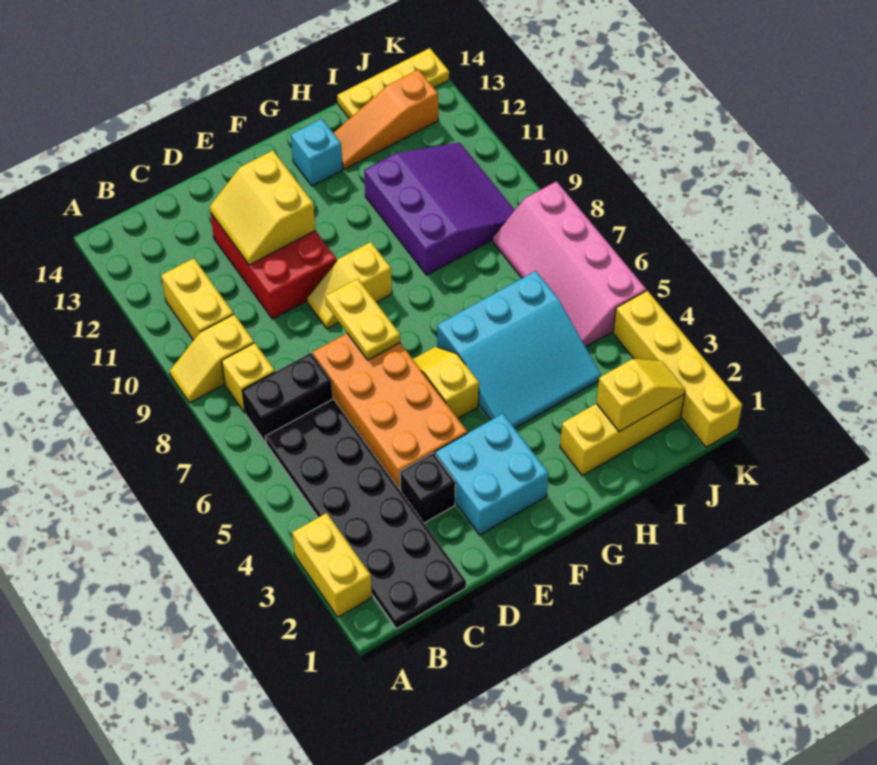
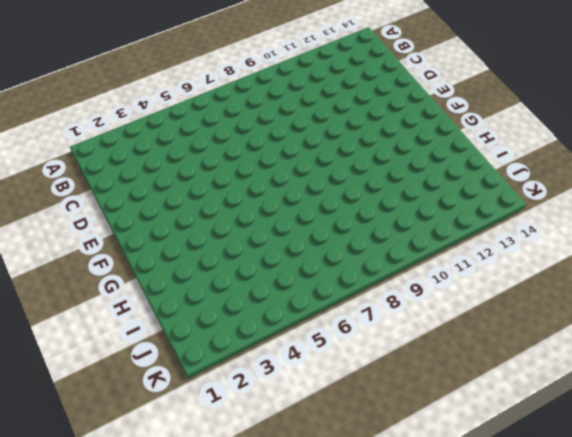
none -> yellow 1x2 brick [292,513,372,617]
none -> yellow 1x2 slope [170,314,254,403]
none -> black 2x6 plate [266,399,466,629]

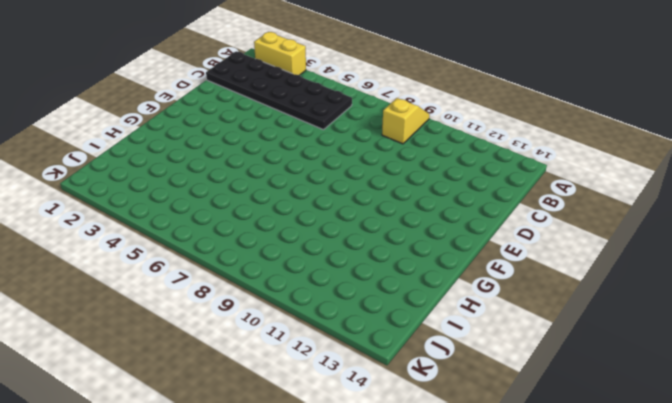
none -> black 1x2 brick [242,353,333,442]
none -> yellow 1x1 brick [222,343,275,413]
none -> yellow 1x2 brick [161,258,234,341]

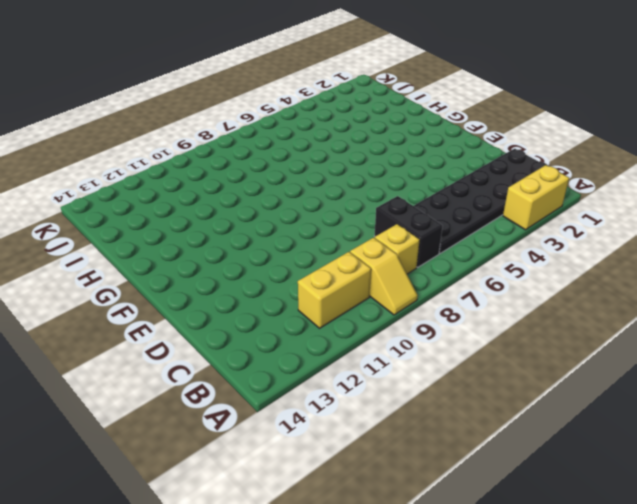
none -> black 1x1 brick [400,453,455,523]
none -> orange 2x4 brick [313,333,467,491]
none -> red 2x3 brick [210,213,336,319]

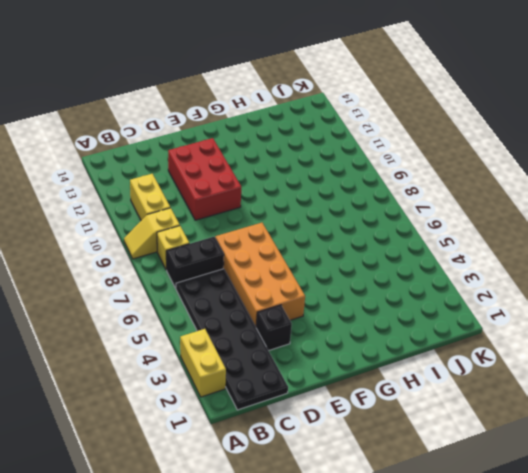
none -> cyan 2x2 brick [435,414,549,535]
none -> yellow 1x2 slope [307,242,392,329]
none -> yellow 1x2 slope [413,346,479,418]

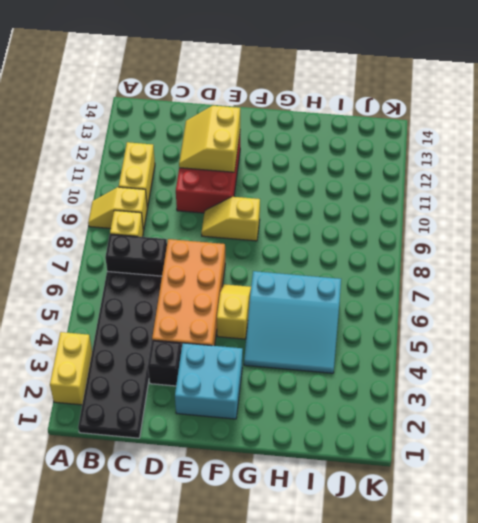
none -> cyan 1x1 brick [291,119,343,186]
none -> yellow 1x3 brick [560,394,685,476]
none -> purple 3x3 slope [364,142,515,275]

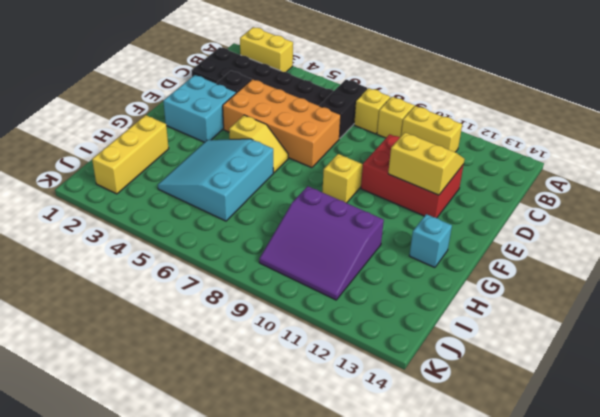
none -> orange 1x3 slope [334,70,438,169]
none -> yellow 1x3 plate [337,48,449,119]
none -> pink 2x4 slope [492,181,646,347]

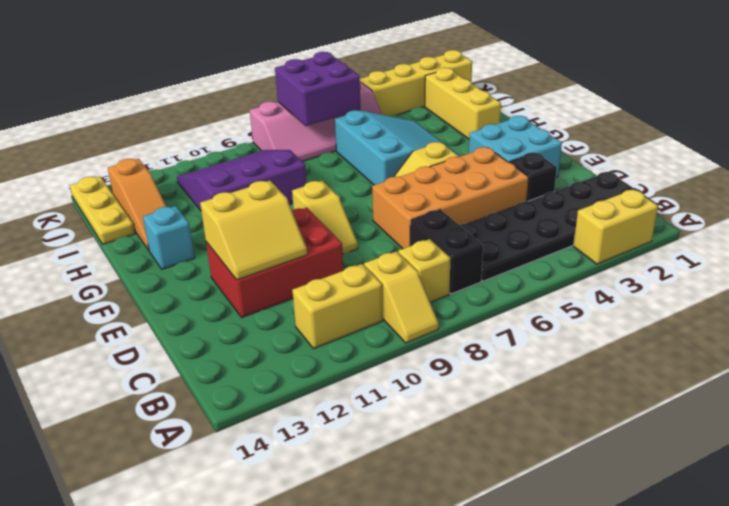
purple 2x2 brick [275,52,361,126] -> none
none -> yellow 1x2 plate [325,279,400,360]
none -> yellow 1x2 slope [596,359,685,432]

